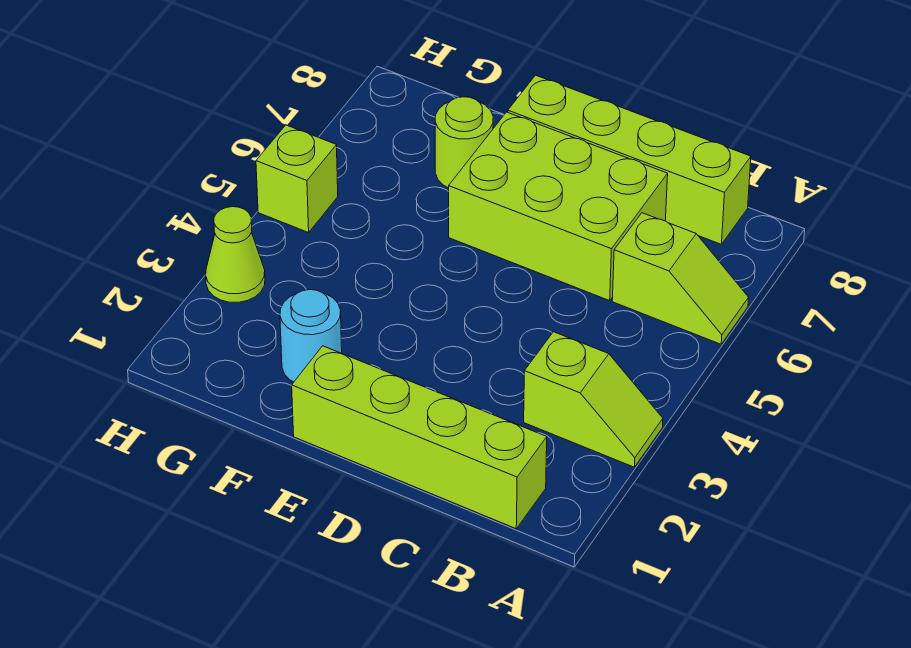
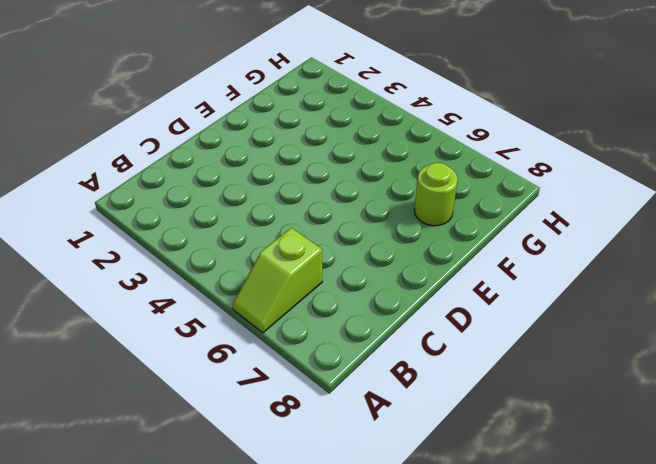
none -> lime 1x2 slope [524,332,663,467]
none -> lime 1x4 brick [292,346,547,529]

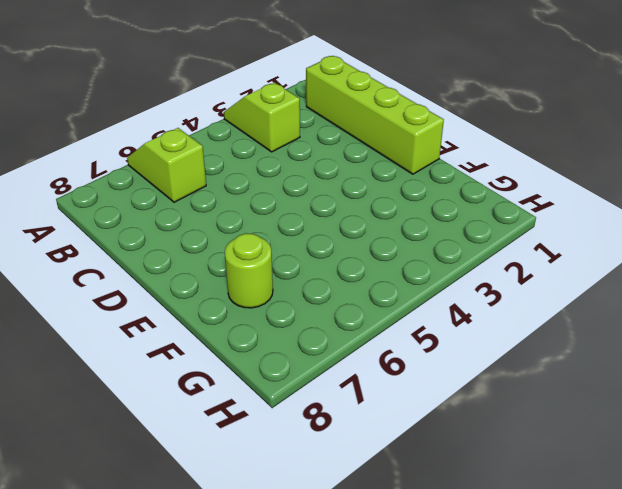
none -> lime 1x4 brick [508,75,751,244]
none -> lime 2x3 brick [449,112,668,301]

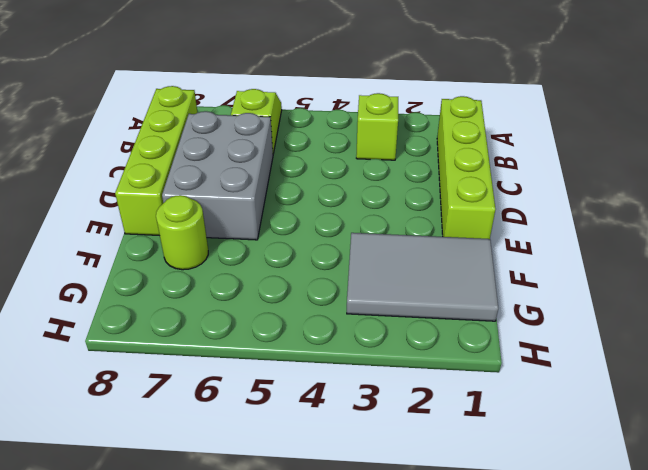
grey 2x3 brick [162,111,273,240] -> lime 2x3 brick [449,112,668,301]
grey 2x3 tile [347,233,498,321] -> cyan 1x1 round brick [280,290,342,382]
none -> lime 1x1 cone [206,207,265,302]
none -> lime 1x1 brick [256,125,338,233]

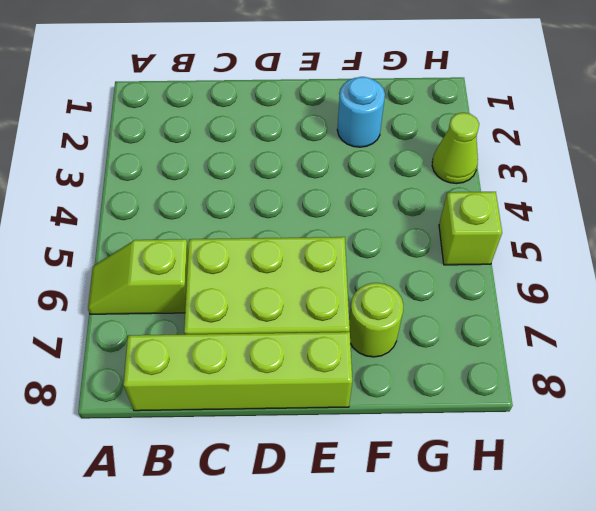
none -> lime 1x2 slope [524,332,663,467]
none -> lime 1x4 brick [292,346,547,529]

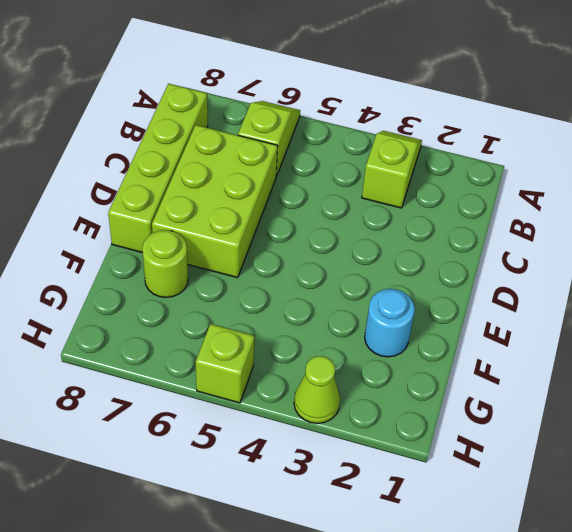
none -> lime 1x4 brick [292,346,547,529]

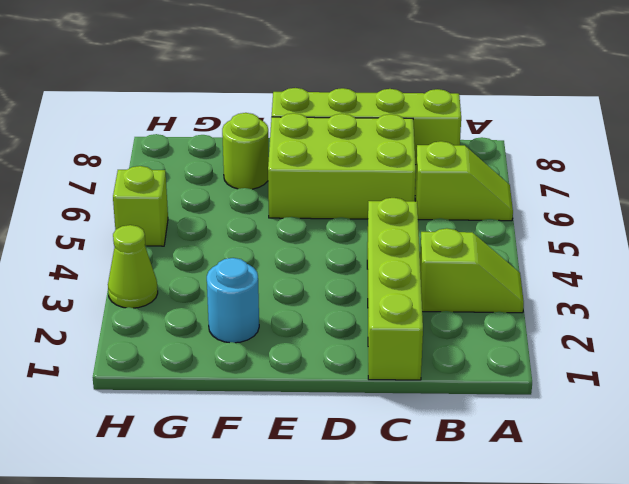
lime 1x4 brick [367,198,423,380] -> lime 1x4 brick turned to [292,346,547,529]

